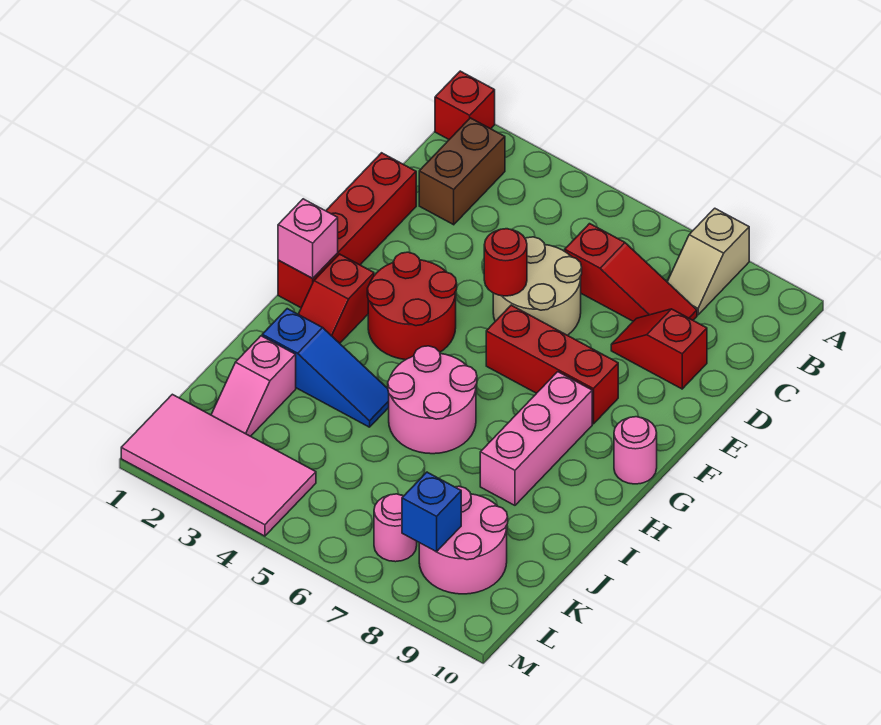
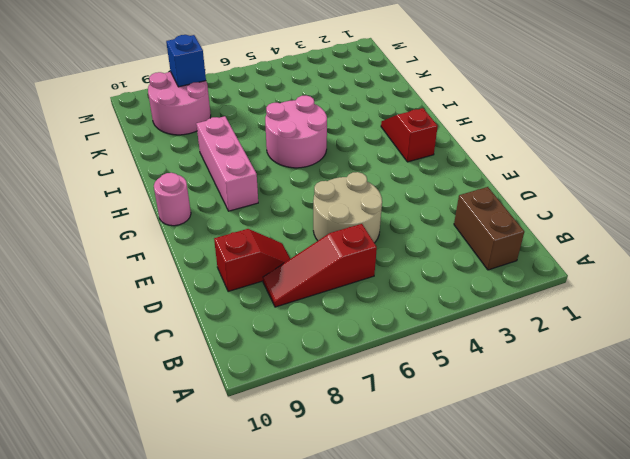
none -> red 1x1 brick [435,71,495,139]
none -> tan 1x2 slope [667,208,749,315]
none -> red 1x4 brick [278,153,416,308]

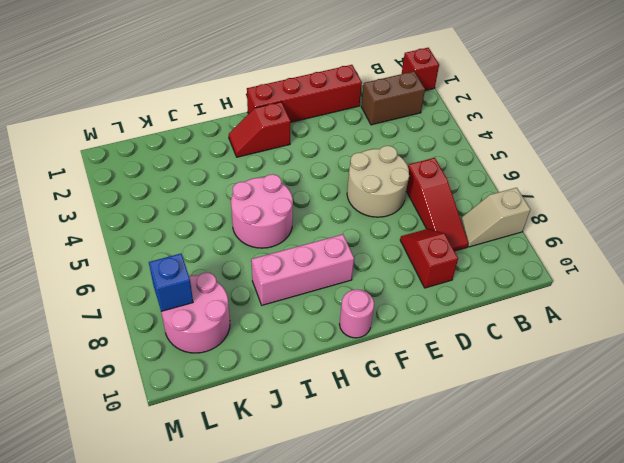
none -> red 2x2 round brick [367,252,457,360]
none -> red 1x3 brick [486,305,618,424]
none -> blue 1x3 slope [262,309,389,427]

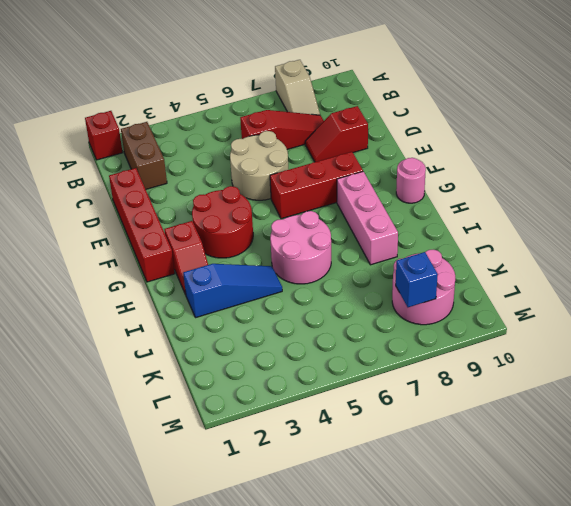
none -> pink 1x2 slope [211,336,296,436]
none -> pink 2x4 tile [121,394,316,536]
none -> pink 1x1 round brick [374,494,417,562]

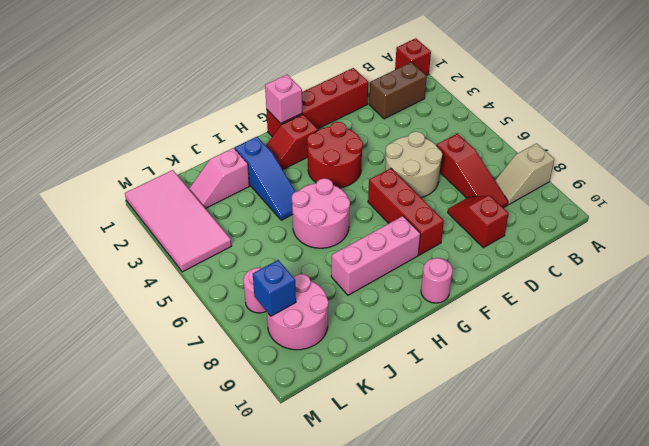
none -> red 1x1 round brick [484,229,527,296]

